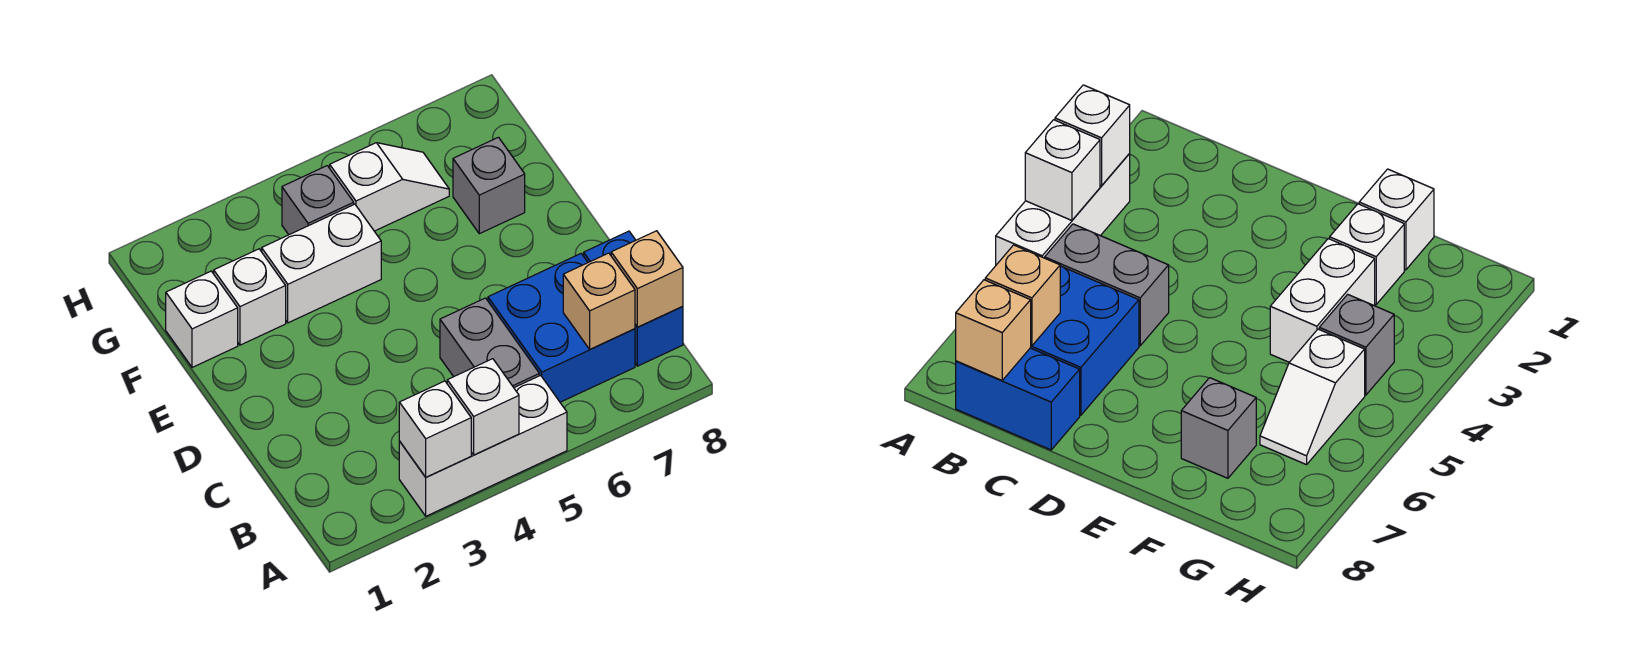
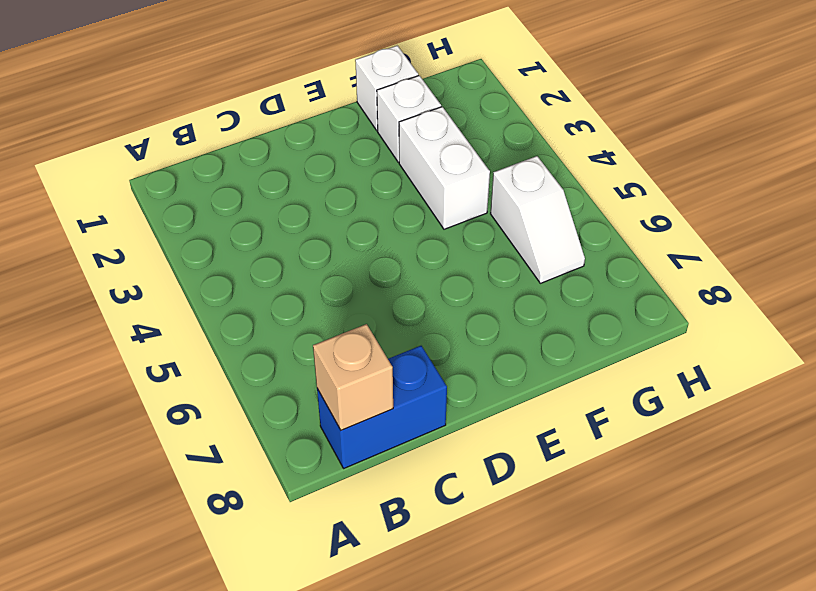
none -> white 1x3 brick [399,375,567,516]
none -> grey 1x2 brick [440,298,539,387]
none -> blue 2x2 brick [488,254,635,402]

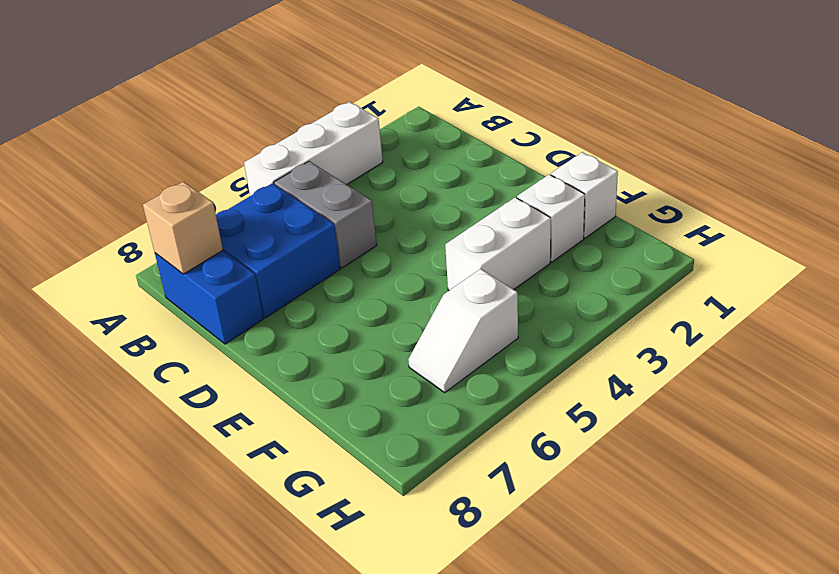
none -> grey 1x1 brick [453,137,525,234]
none -> grey 1x1 brick [282,166,354,235]
none -> white 1x1 brick [399,381,471,477]

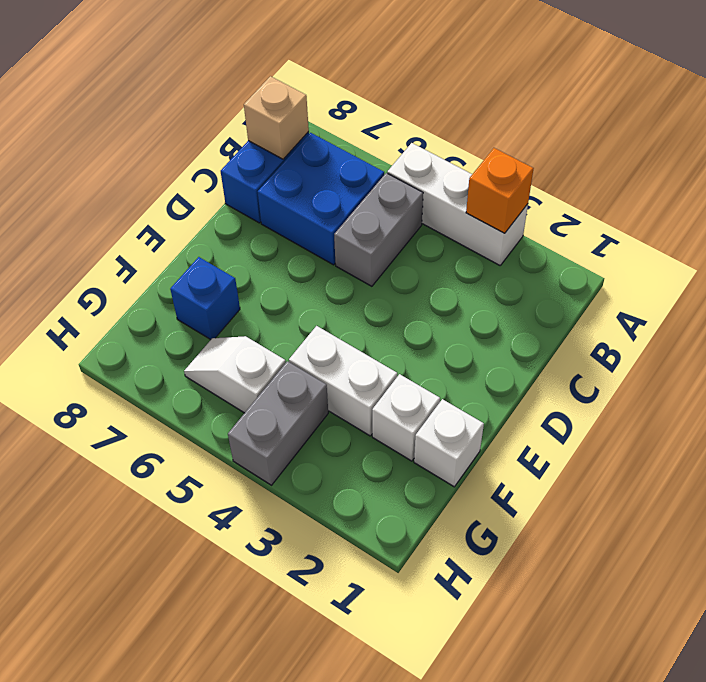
orange 1x1 brick [466,148,534,233] -> white 1x1 brick [399,381,471,477]
blue 1x1 brick [170,257,240,340] -> grey 1x1 brick [453,137,525,234]
grey 1x2 brick [228,361,328,485] -> grey 1x1 brick [282,166,354,235]
none -> white 1x1 brick [447,359,519,455]
none -> tan 1x1 brick [563,253,635,349]

